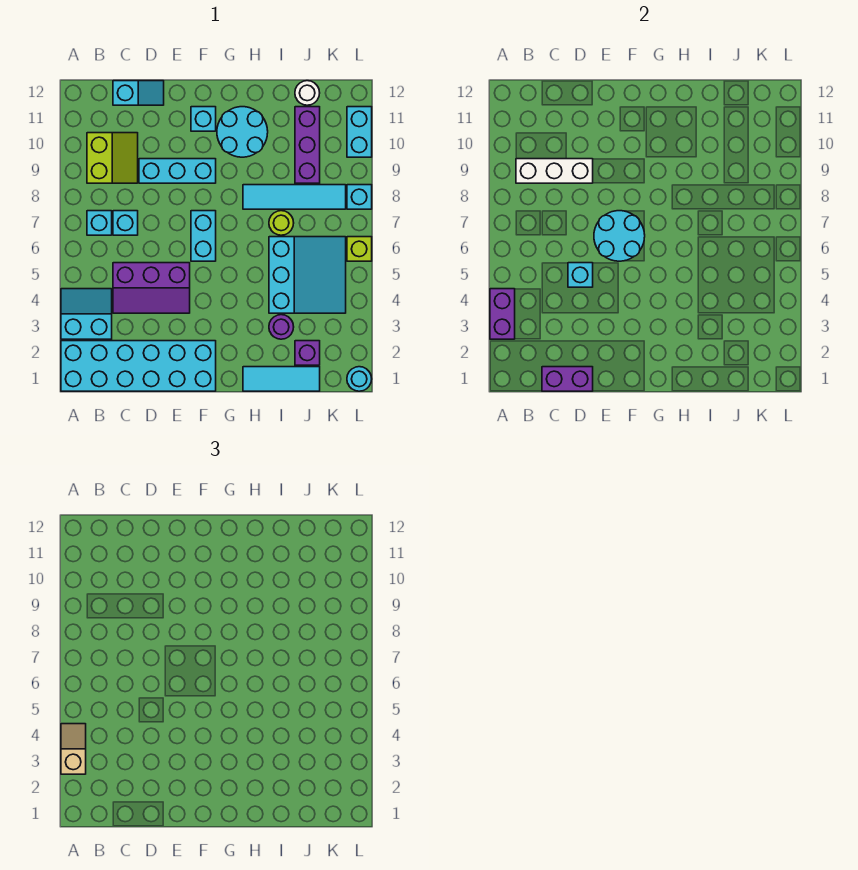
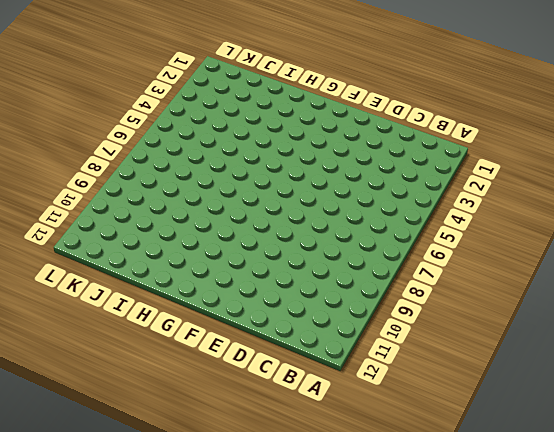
none -> cyan 2x6 brick [61,341,216,391]
none -> cyan 2x2 slope [61,289,112,339]
none -> cyan 1x1 brick [87,211,112,235]

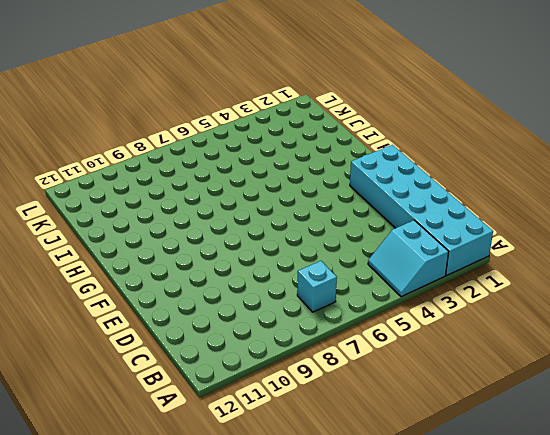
none -> lime 2x2 slope [87,133,138,183]
none -> purple 2x3 slope [113,263,190,313]
none -> cyan 1x1 brick [113,211,138,235]

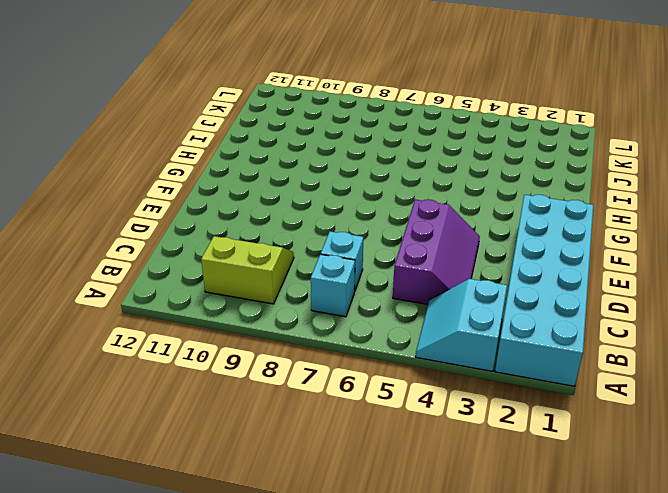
none -> cyan 1x2 slope [113,81,164,105]
none -> cyan 1x3 brick [139,159,216,183]
none -> cyan 1x2 brick [191,211,216,261]

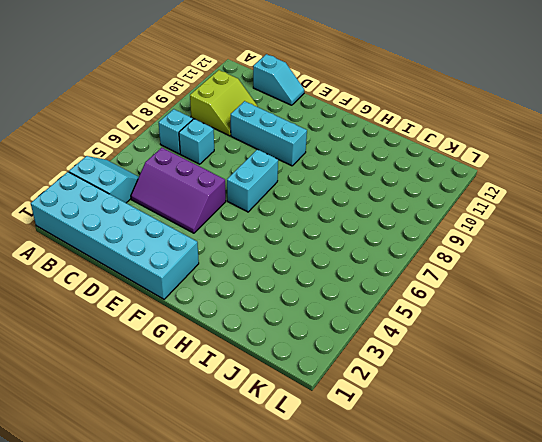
none -> cyan 1x1 brick [191,107,216,131]
none -> cyan 2x2 round brick [217,107,268,157]
none -> cyan 1x3 tile [243,367,320,391]

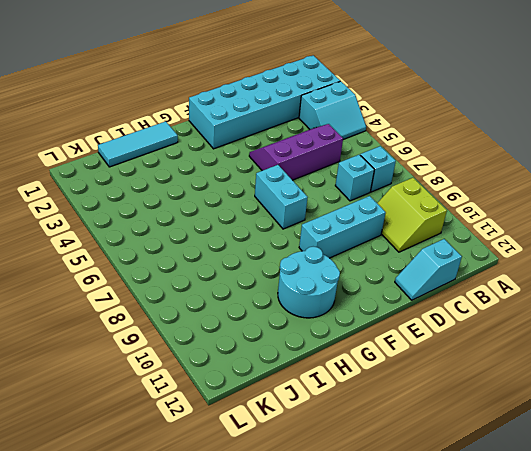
none -> cyan 1x1 brick [191,107,216,131]
none -> cyan 1x4 tile [243,185,346,209]
none -> purple 1x1 round brick [269,315,294,339]

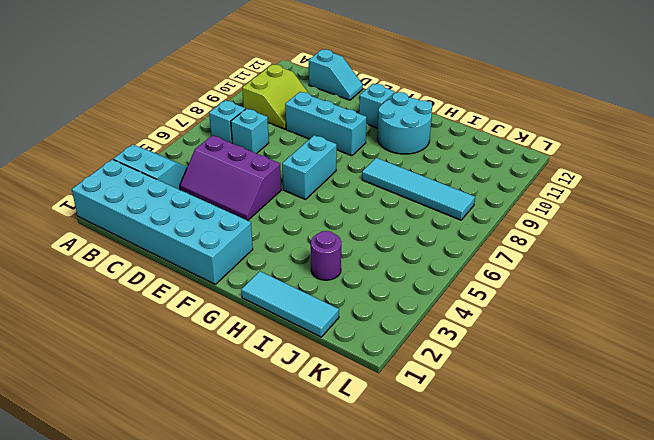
none -> cyan 3x3 slope [269,237,346,313]
none -> lime 1x1 round brick [269,211,294,235]
none -> purple 1x1 brick [295,341,320,365]

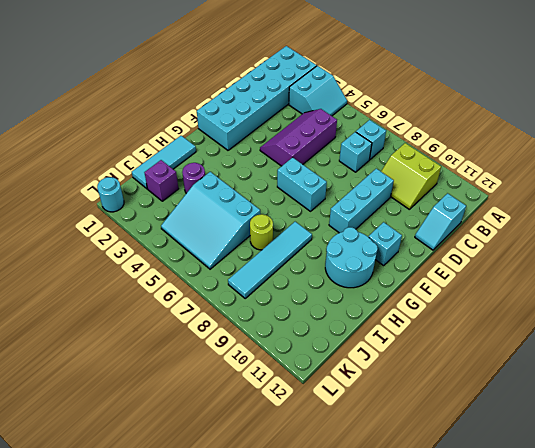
none -> purple 1x3 brick [295,107,320,183]
none -> white 1x1 round brick [295,81,320,105]
none -> lime 1x1 brick [347,237,372,261]

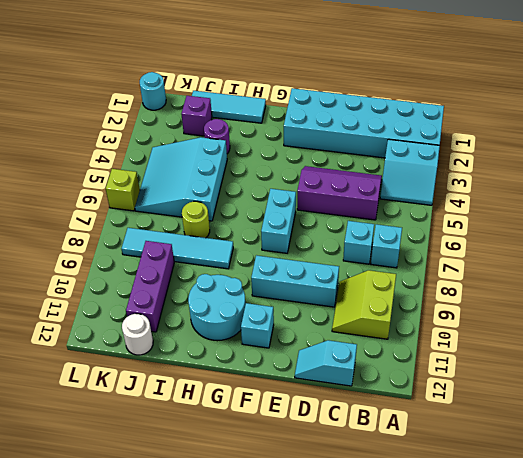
none -> cyan 1x1 brick [347,185,372,209]
none -> cyan 1x2 brick [347,107,372,157]
none -> purple 1x2 brick [490,289,515,339]

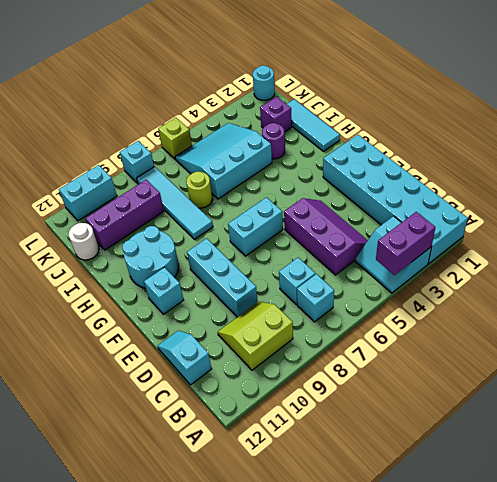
none -> white 1x3 brick [516,159,593,183]
none -> purple 1x2 brick [542,367,593,391]
none -> cyan 1x1 brick [568,263,593,287]

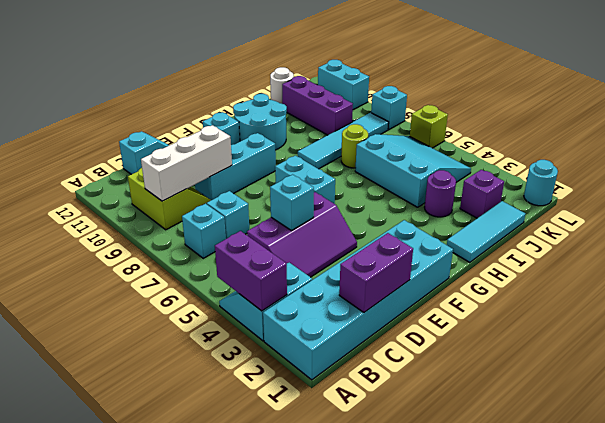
none -> cyan 2x2 round brick [594,211,645,261]
none -> tan 1x2 slope [61,724,86,774]

